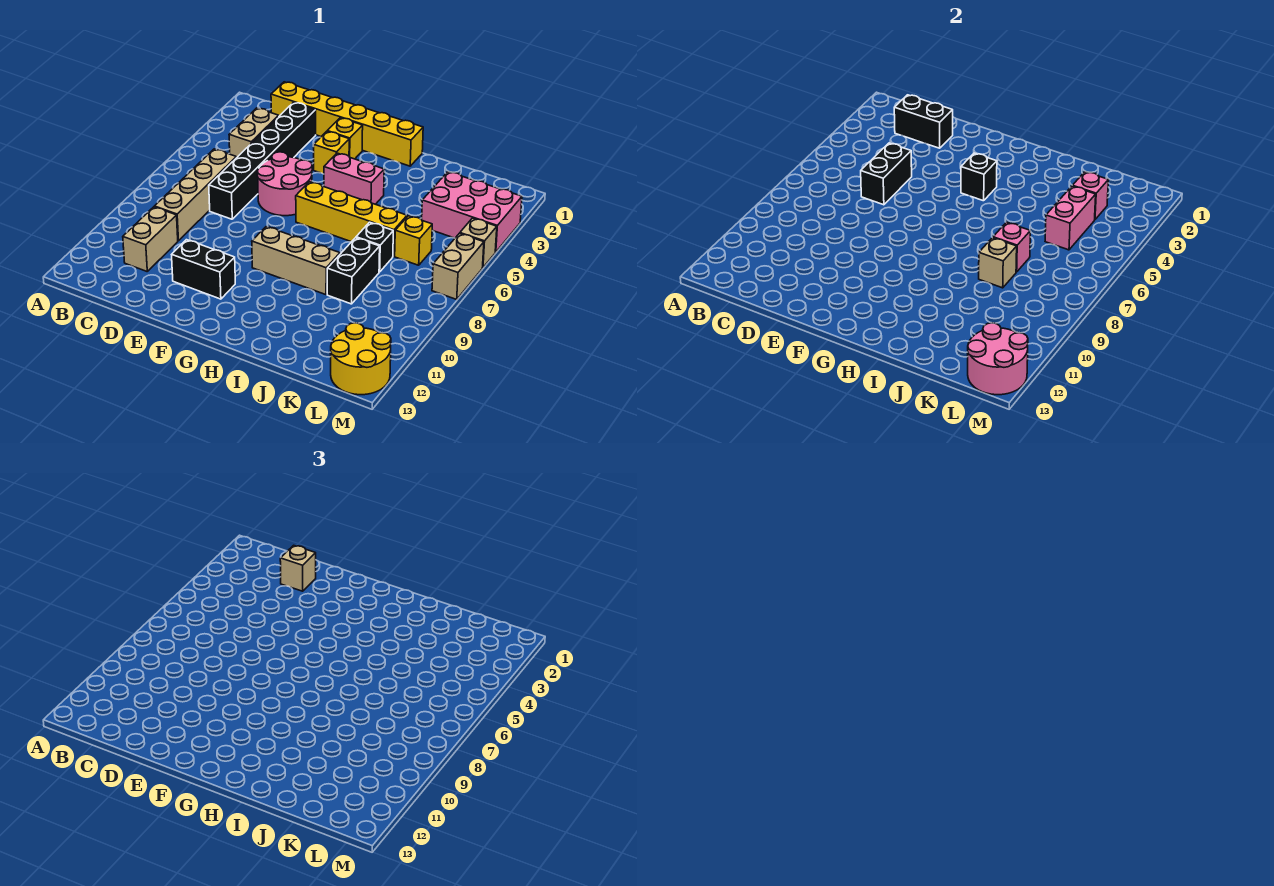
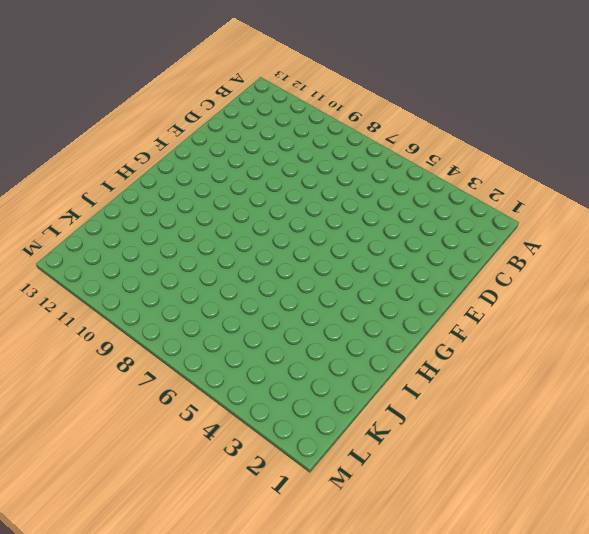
none -> yellow 1x6 brick [271,82,423,166]
none -> tan 1x2 brick [229,108,279,158]
none -> tan 1x4 brick [154,149,236,241]

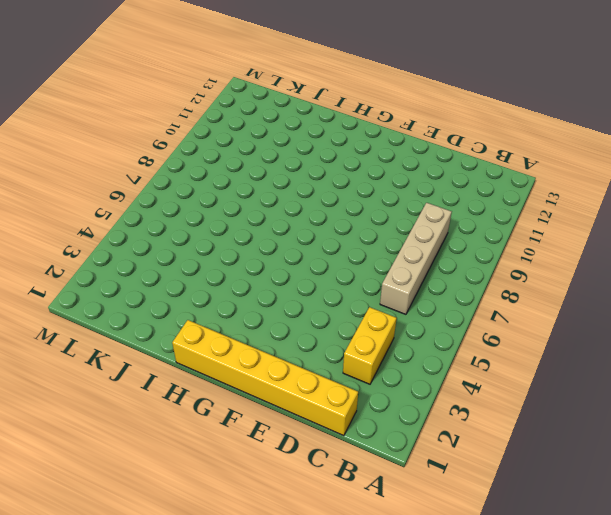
yellow 1x2 brick [343,307,397,384] -> tan 1x2 brick [229,108,279,158]
none -> tan 1x2 brick [123,207,178,271]
none -> black 1x6 brick [209,102,316,219]
none -> pink 2x2 round brick [257,152,312,216]

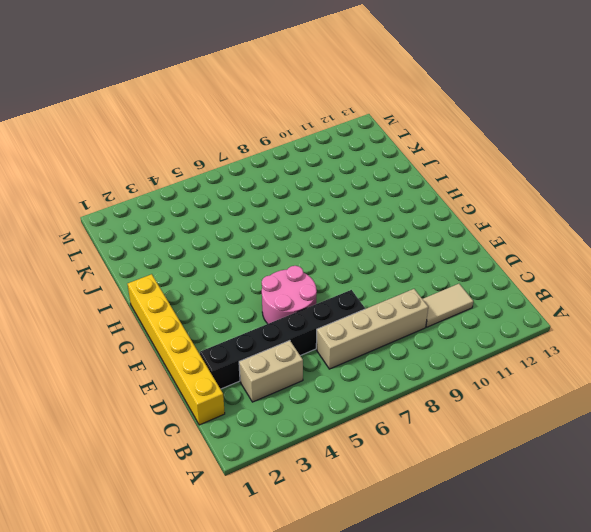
tan 1x2 tile [423,284,473,327] -> tan 1x2 brick [123,207,178,271]
none -> black 1x2 brick [172,240,235,299]
none -> yellow 1x1 brick [327,118,363,159]
none -> yellow 1x1 brick [314,131,349,174]

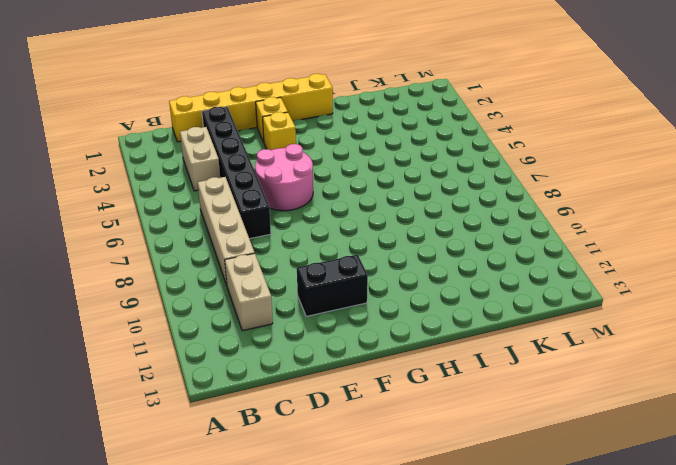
none -> pink 1x2 brick [324,153,384,204]
none -> yellow 1x4 brick [296,182,407,256]
none -> tan 1x3 brick [252,227,340,295]

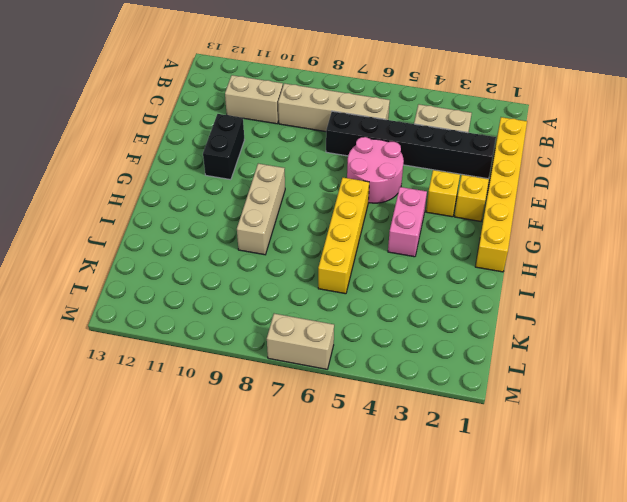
none -> black 1x1 brick [356,222,393,272]
none -> black 1x2 brick [327,238,380,304]
none -> pink 2x3 brick [422,172,522,252]

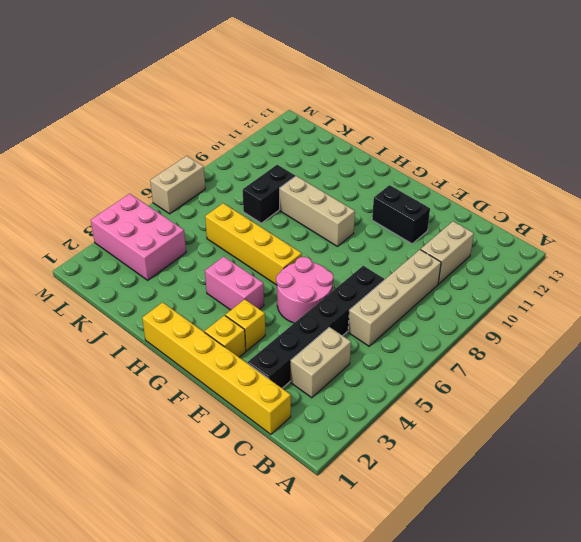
none -> black 1x1 brick [356,222,393,272]
none -> yellow 1x1 brick [395,216,432,265]
none -> yellow 2x2 round brick [331,323,391,395]

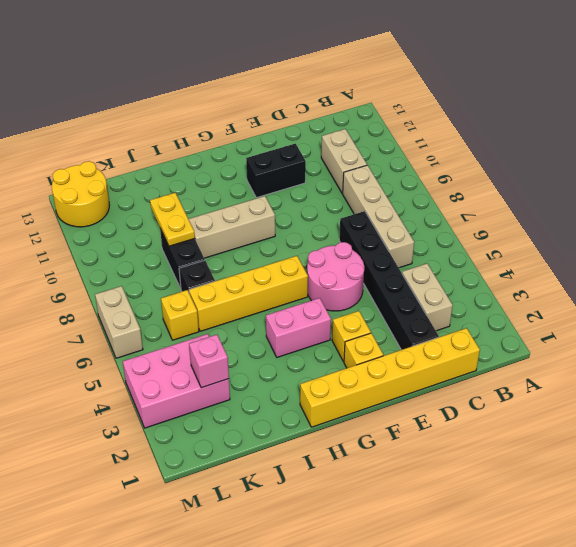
yellow 1x2 plate [150,193,195,246] -> none
none -> tan 1x1 brick [460,218,497,267]
none -> black 1x2 brick [894,95,953,148]
none -> black 1x2 brick [861,143,912,205]

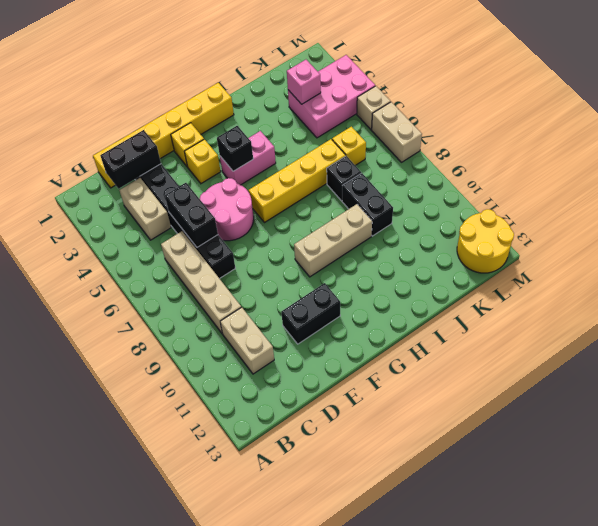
none -> pink 1x1 brick [993,222,1030,272]
none -> tan 1x1 brick [979,238,1017,288]
none -> pink 1x2 brick [1045,186,1096,250]

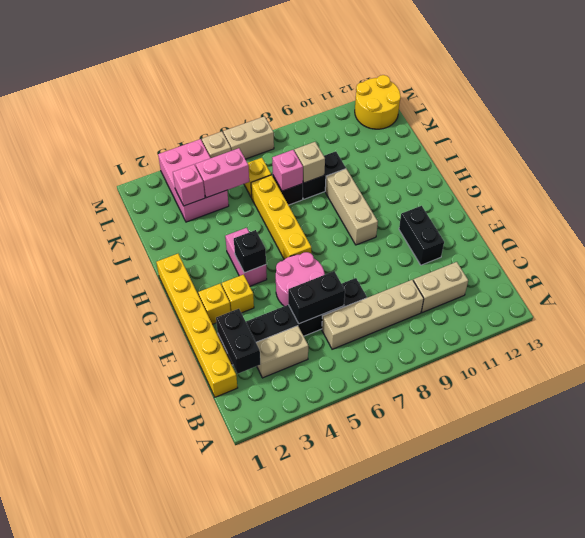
none -> pink 2x2 round brick [968,323,1028,395]
none -> tan 1x1 brick [280,545,316,591]

